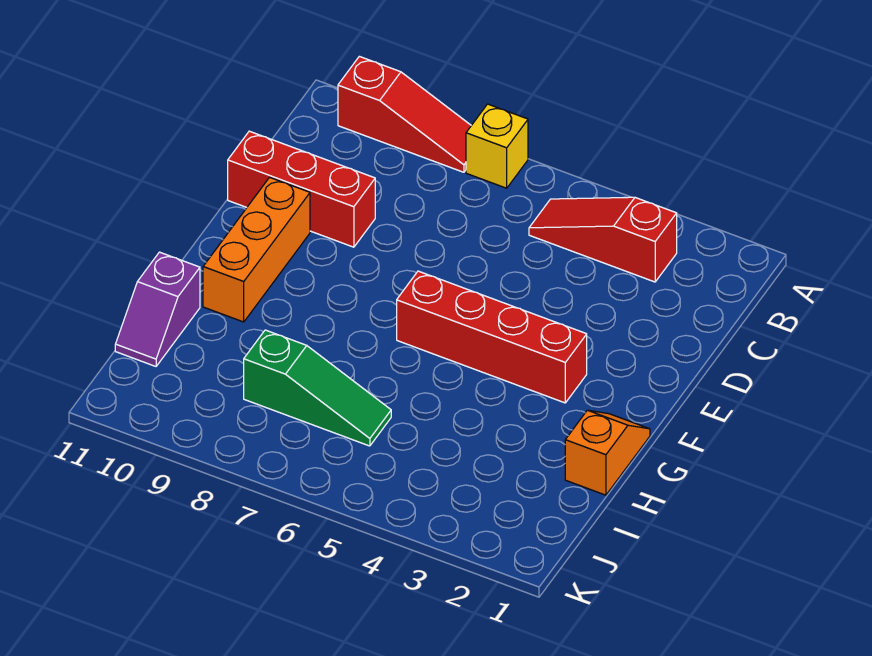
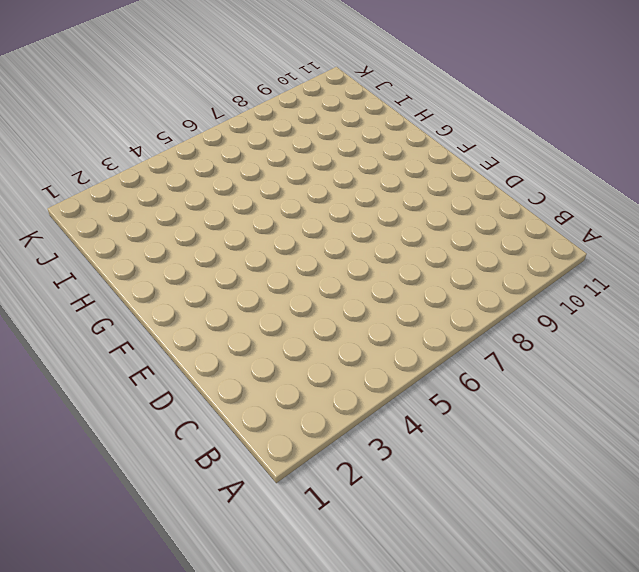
none -> yellow 1x1 brick [466,104,528,188]
none -> red 1x3 slope [338,56,471,172]

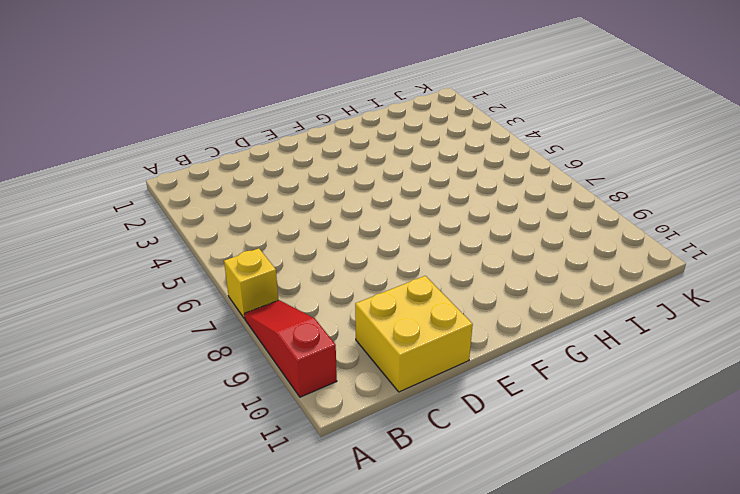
yellow 2x2 brick [355,276,473,392] -> red 1x3 brick [228,131,375,247]
none -> red 1x3 slope [529,197,677,282]
none -> orange 1x3 brick [203,177,310,322]

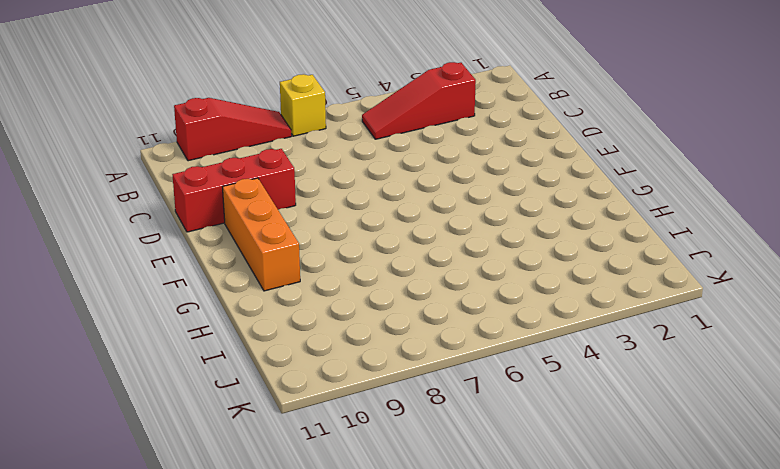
none -> red 1x4 brick [397,271,587,403]
none -> orange 1x2 slope [565,410,650,495]

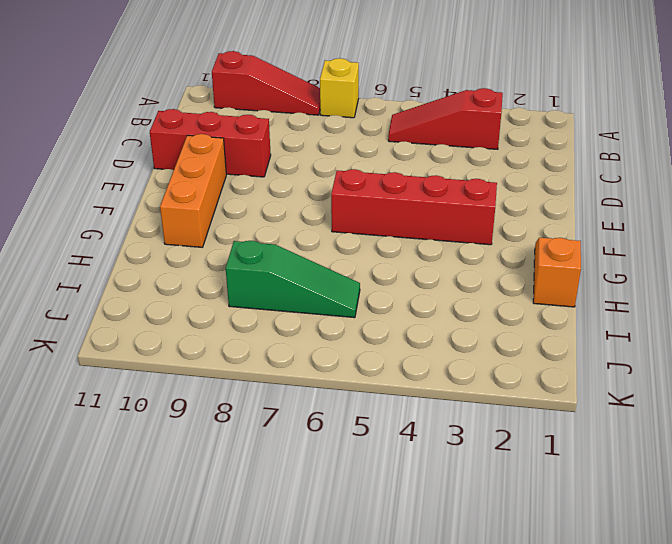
none -> purple 1x2 slope [115,252,200,366]

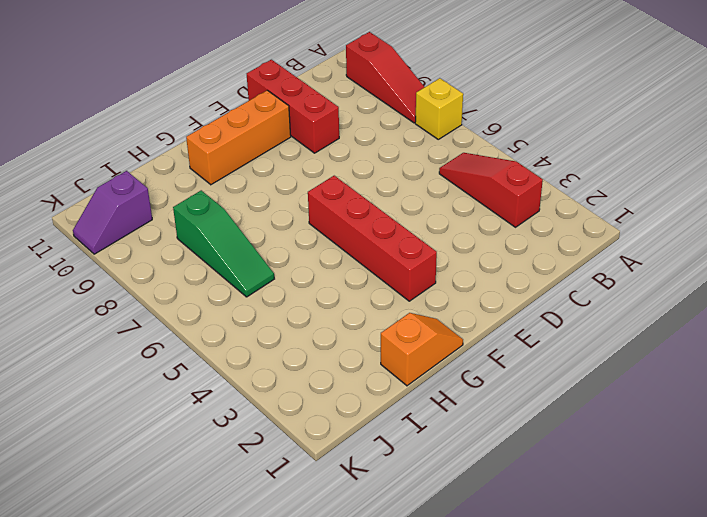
purple 1x2 slope [73,171,152,254] -> purple 1x2 slope moved to [115,252,200,366]

